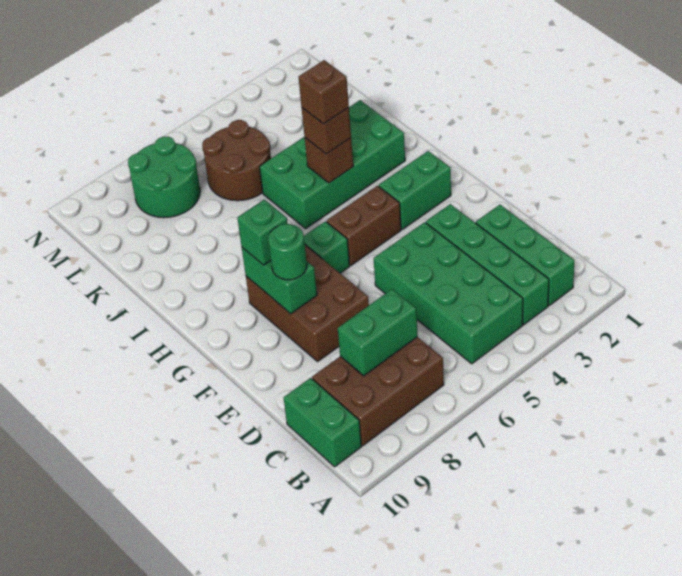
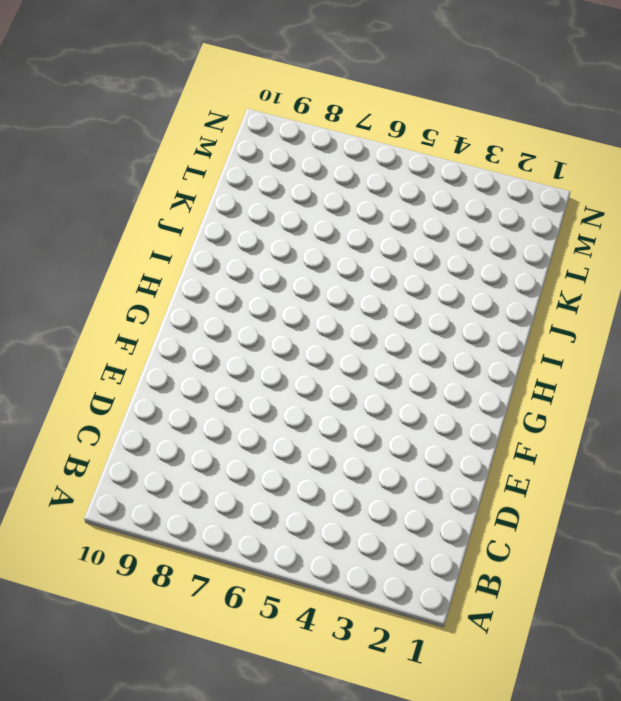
none -> green 1x3 brick [476,205,575,305]
none -> green 1x4 brick [426,204,549,325]
none -> green 2x4 brick [373,222,523,364]

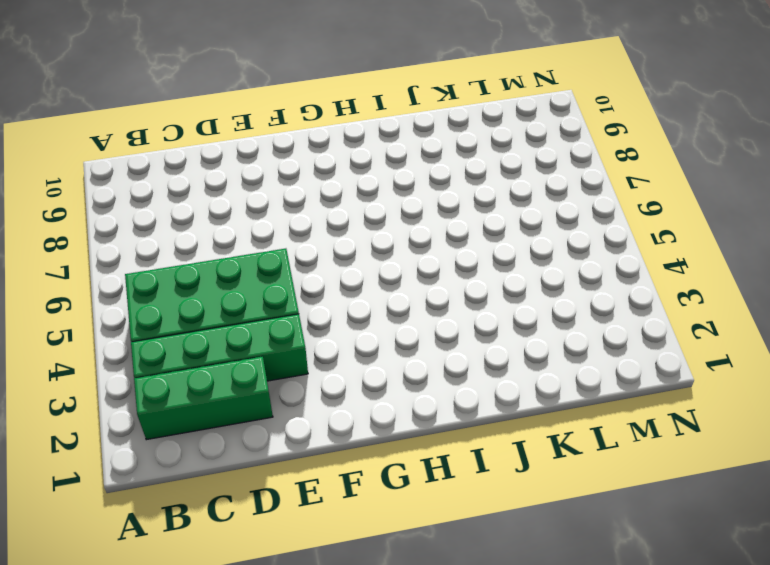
none -> brown 2x3 brick [312,337,444,446]
none -> green 1x2 brick [284,378,362,467]
none -> brown 2x3 brick [246,245,369,362]

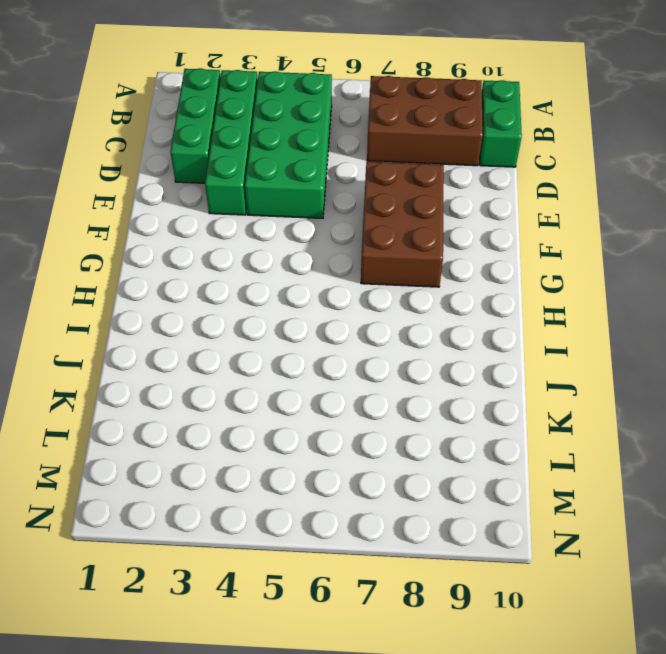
none -> green 1x2 brick [379,151,451,229]
none -> brown 1x2 brick [327,186,401,265]
none -> green 1x1 brick [304,221,350,273]

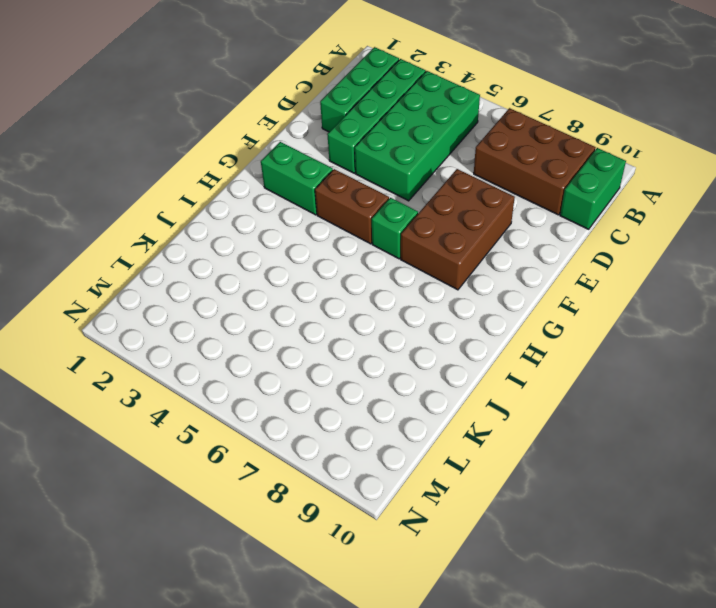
none -> green 2x4 brick [260,100,405,229]
none -> brown 2x2 round brick [202,120,271,201]
none -> green 2x2 round brick [128,137,200,218]

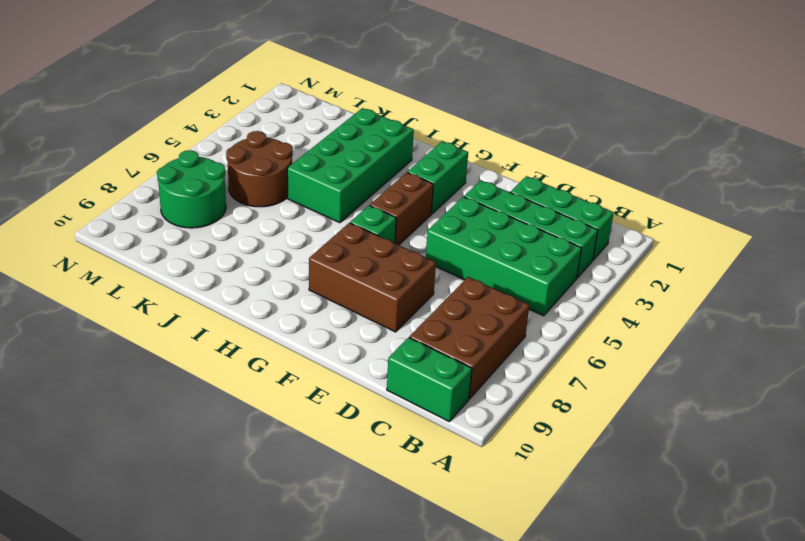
none -> green 1x2 brick [338,289,418,376]
none -> green 1x2 brick [242,248,317,314]
none -> brown 1x1 brick [305,138,353,183]

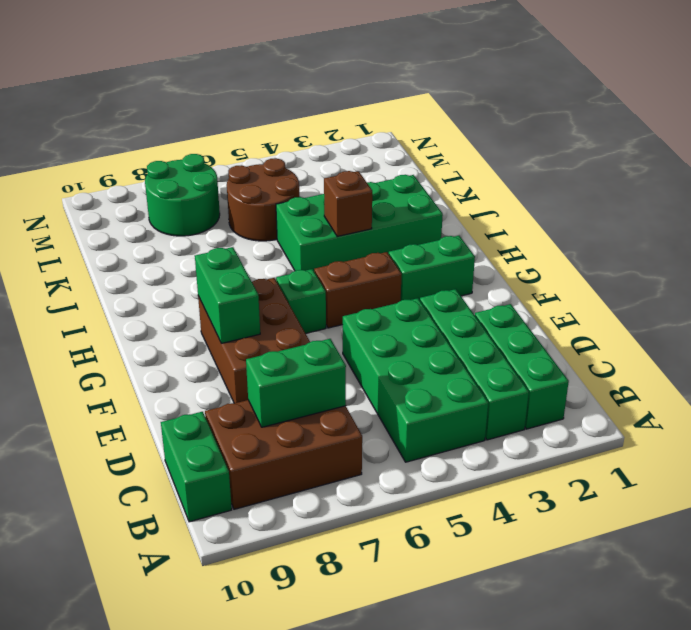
none -> green 1x1 round brick [268,224,307,280]
none -> green 1x1 brick [237,199,288,265]
none -> brown 1x1 brick [302,108,351,154]

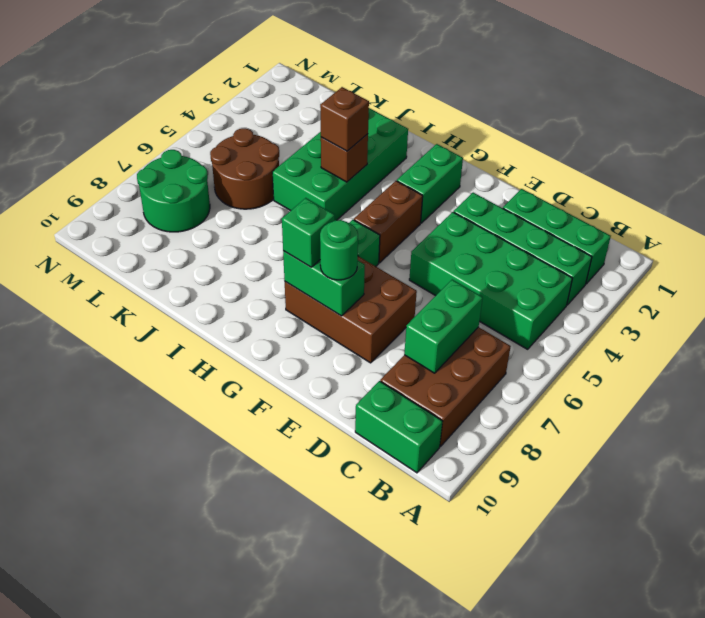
none -> brown 1x1 brick [299,60,349,124]

